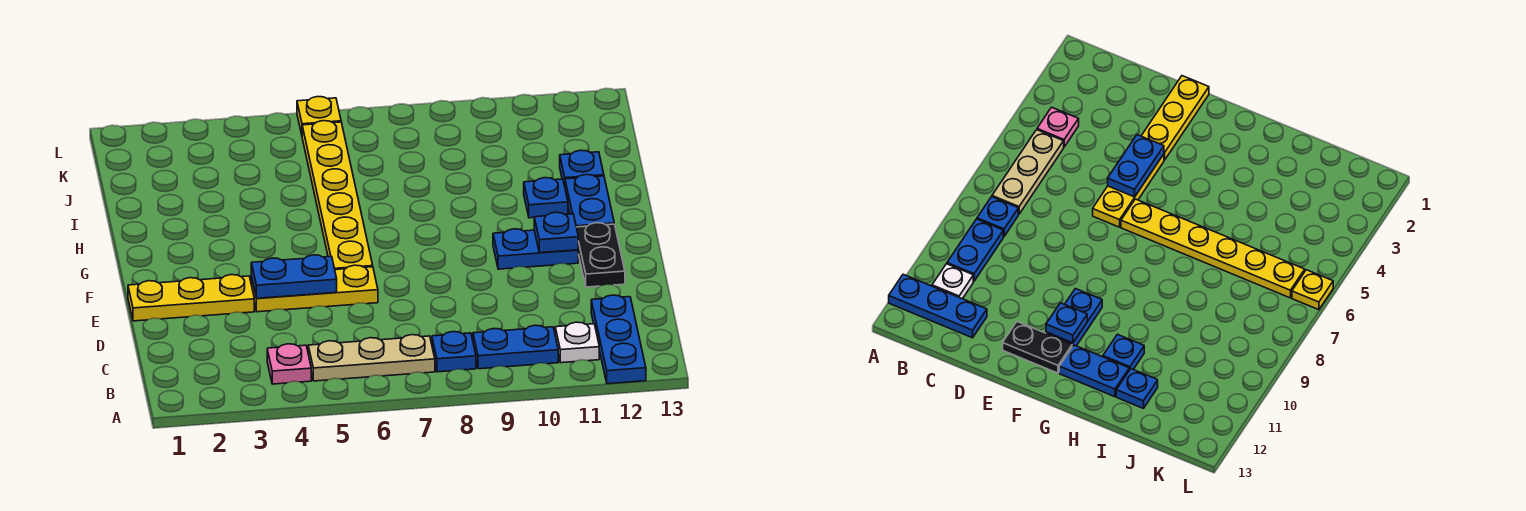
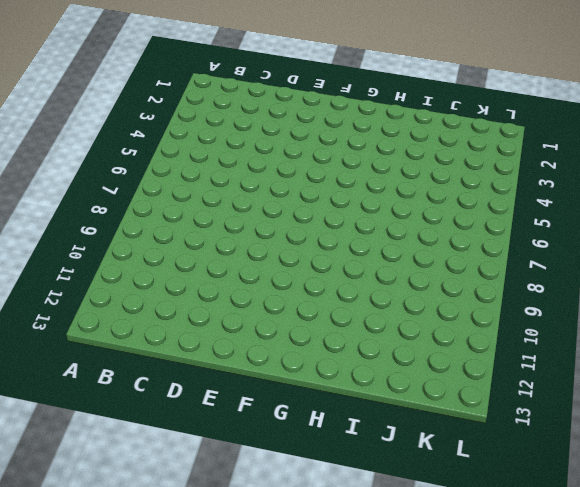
none -> blue 1x3 plate [591,295,646,384]
none -> pink 1x1 plate [267,344,311,384]
none -> tan 1x3 plate [308,335,435,381]

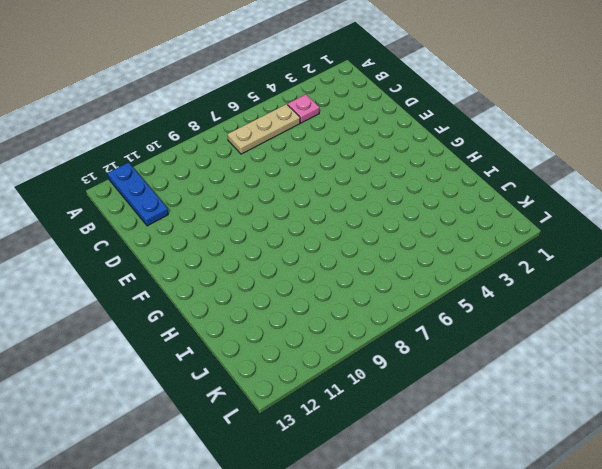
none -> blue 1x1 plate [432,332,476,372]
none -> blue 1x2 plate [473,325,558,369]
none -> white 1x1 plate [555,322,599,363]

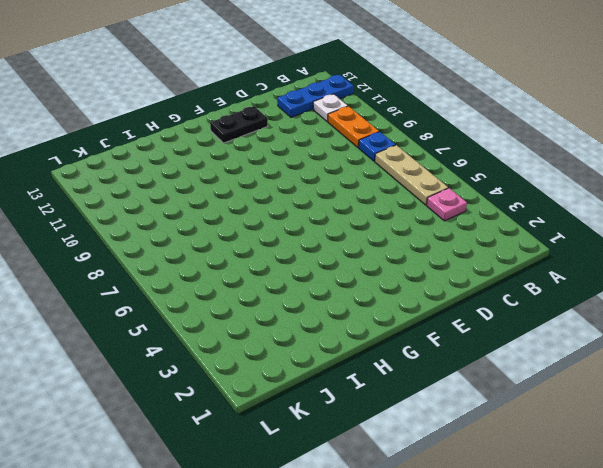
orange 1x2 plate [328,106,379,148] -> blue 1x2 plate [473,325,558,369]
none -> yellow 1x3 plate [128,275,254,321]
none -> yellow 1x3 plate [251,265,378,312]
none -> yellow 1x6 plate [302,121,373,270]

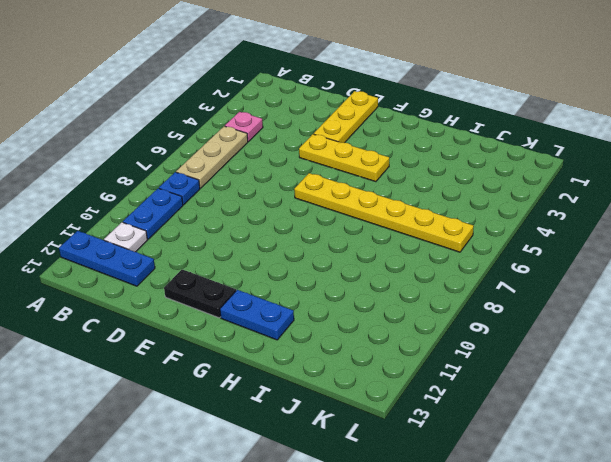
yellow 1x3 plate [299,134,389,182] -> yellow 1x3 plate turned to [251,265,378,312]
none -> blue 1x2 plate [493,229,578,269]
none -> blue 1x1 plate [524,178,568,218]
none -> blue 1x1 plate [560,150,604,186]

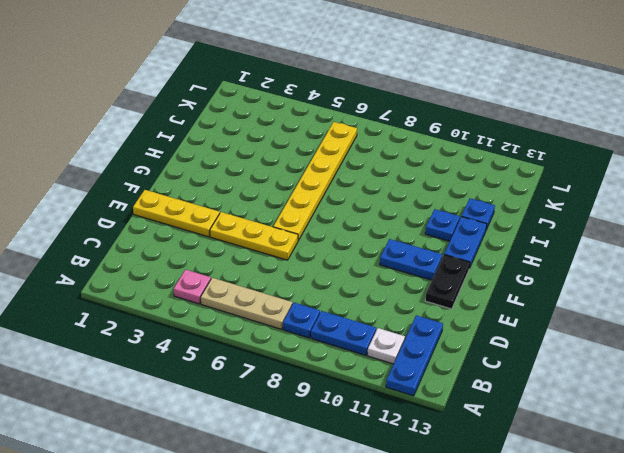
none -> yellow 1x1 plate [297,97,341,134]
none -> blue 1x2 plate [251,255,337,298]
none -> blue 1x1 plate [534,212,578,253]

